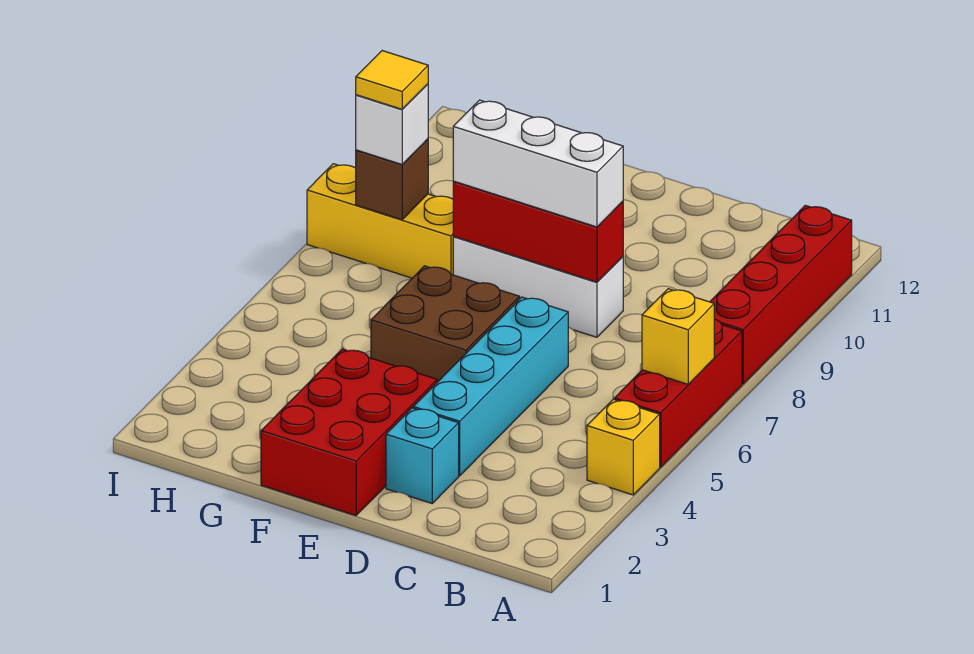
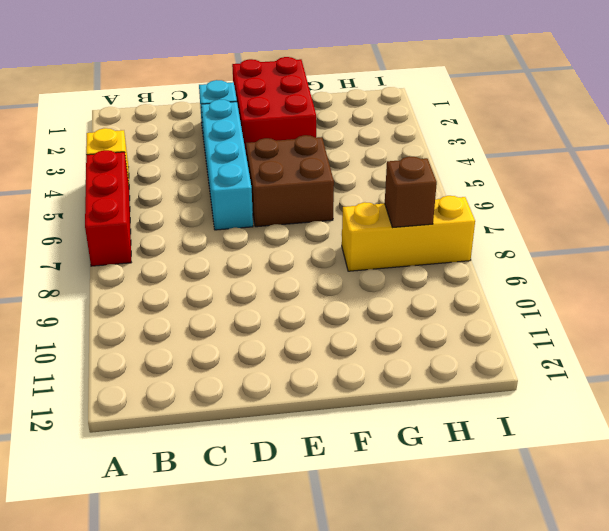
none -> red 1x4 brick [710,205,852,384]
none -> white 1x3 brick [453,237,623,337]
none -> yellow 1x1 brick [642,289,714,384]

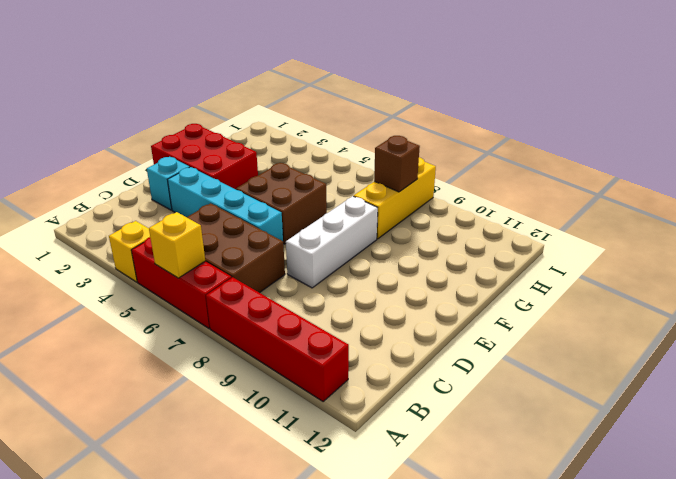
brown 2x3 brick [187,203,285,293] -> none
none -> red 1x3 brick [453,181,623,282]
none -> white 1x3 brick [453,100,623,227]
none -> white 1x1 brick [356,84,428,164]

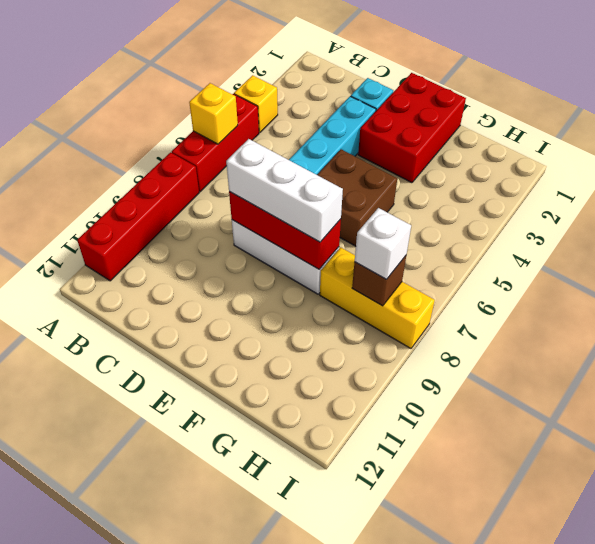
none -> yellow 1x1 tile [356,51,428,109]

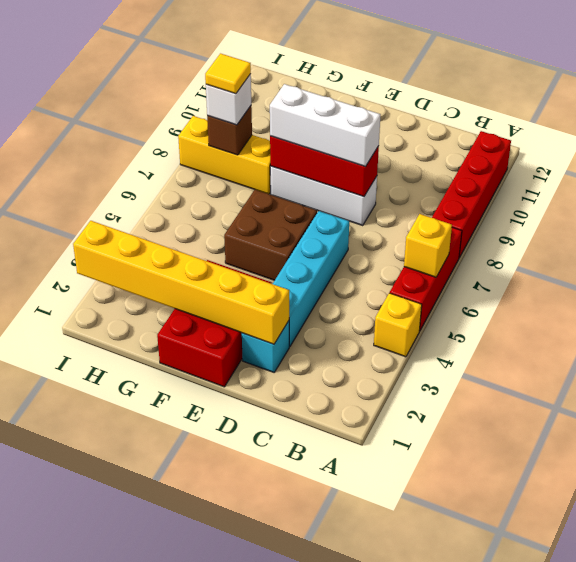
yellow 1x6 brick [73,221,289,344] -> none

